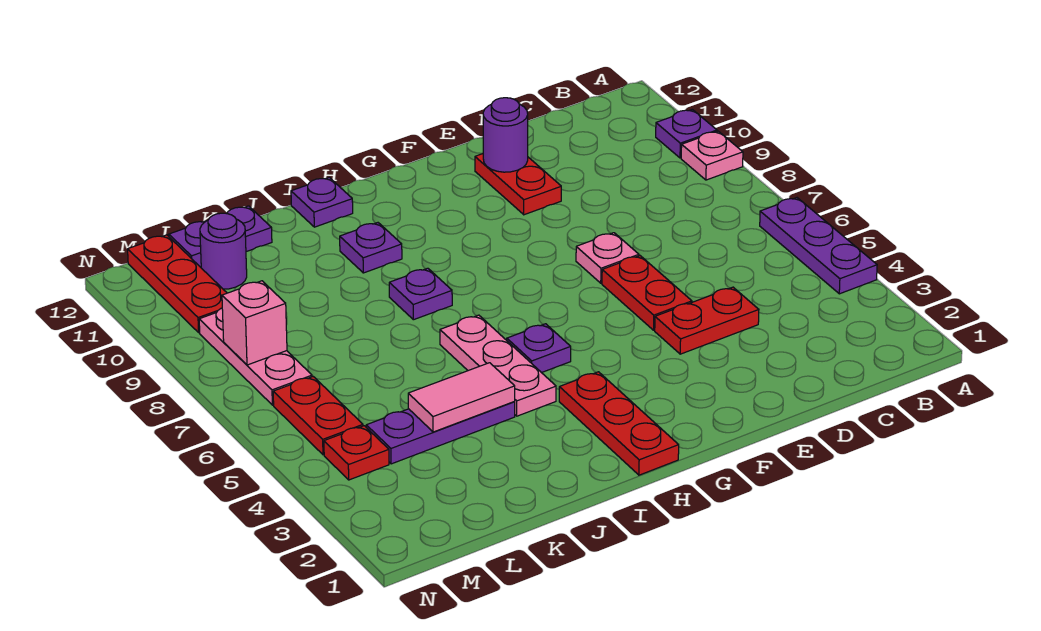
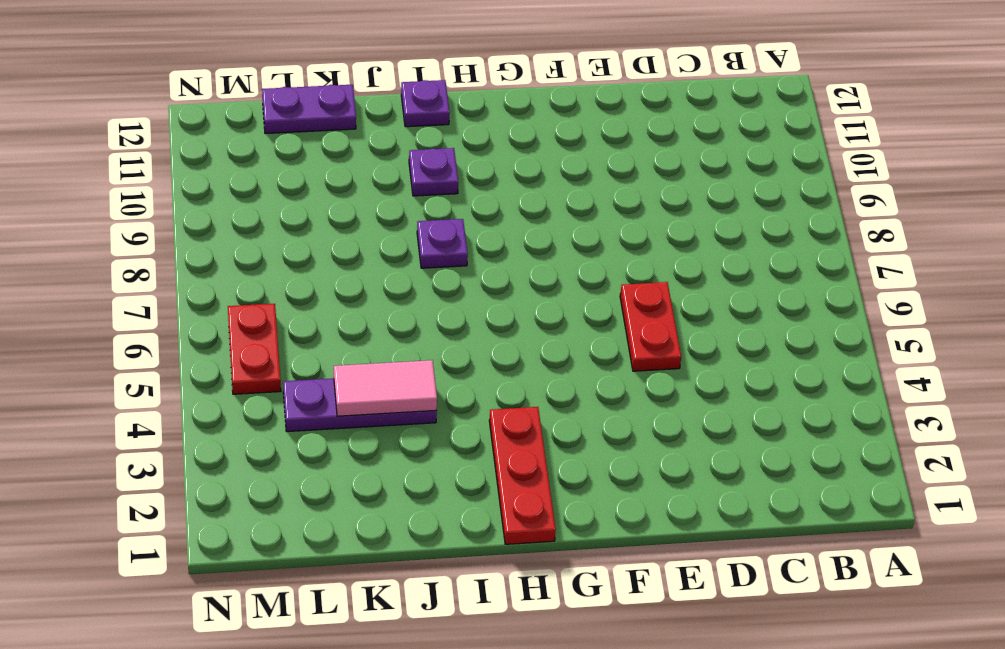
none -> purple 1x3 plate [760,198,877,294]
none -> pink 1x1 plate [681,131,743,180]
none -> purple 1x1 plate [656,109,717,158]

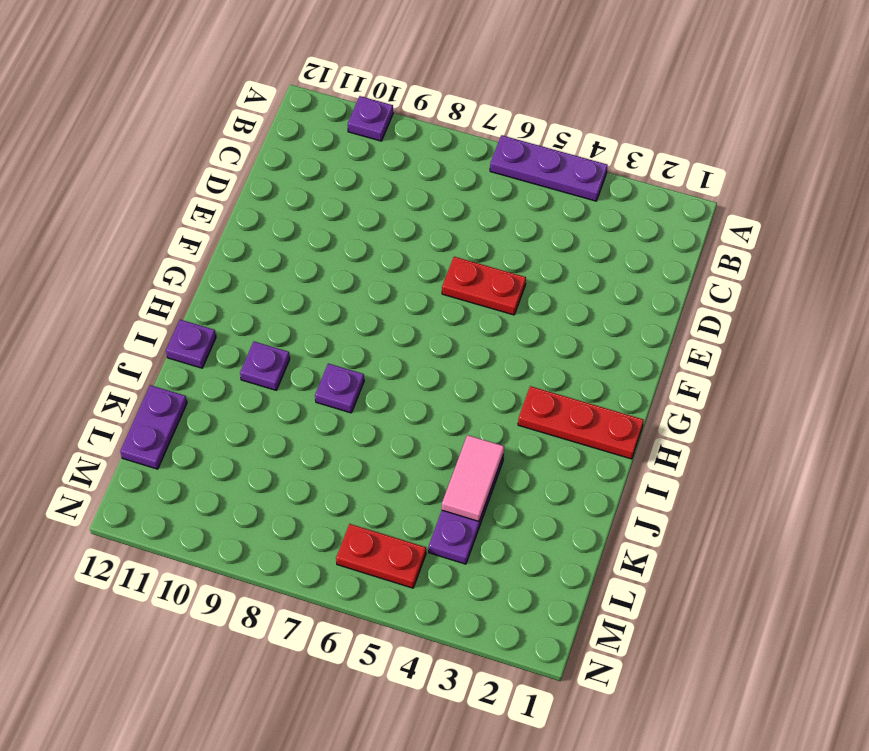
none -> pink 1x1 plate [681,131,743,180]
none -> red 1x2 plate [655,287,759,354]
none -> pink 1x1 plate [576,233,639,283]

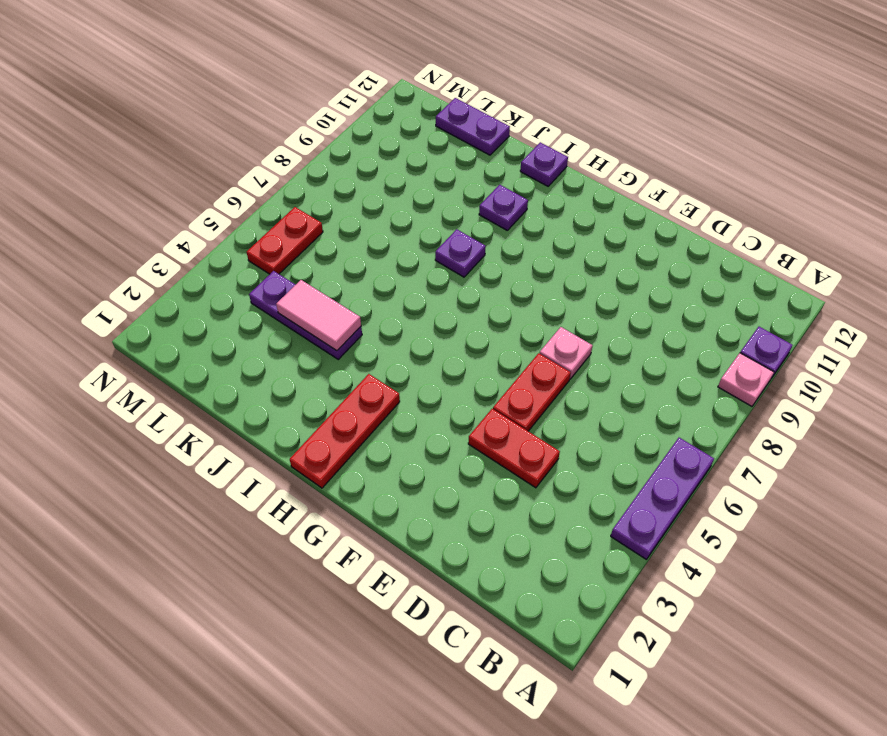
none -> red 1x2 plate [475,154,561,215]
none -> purple 1x1 plate [507,324,571,373]
none -> pink 1x3 plate [440,315,556,416]

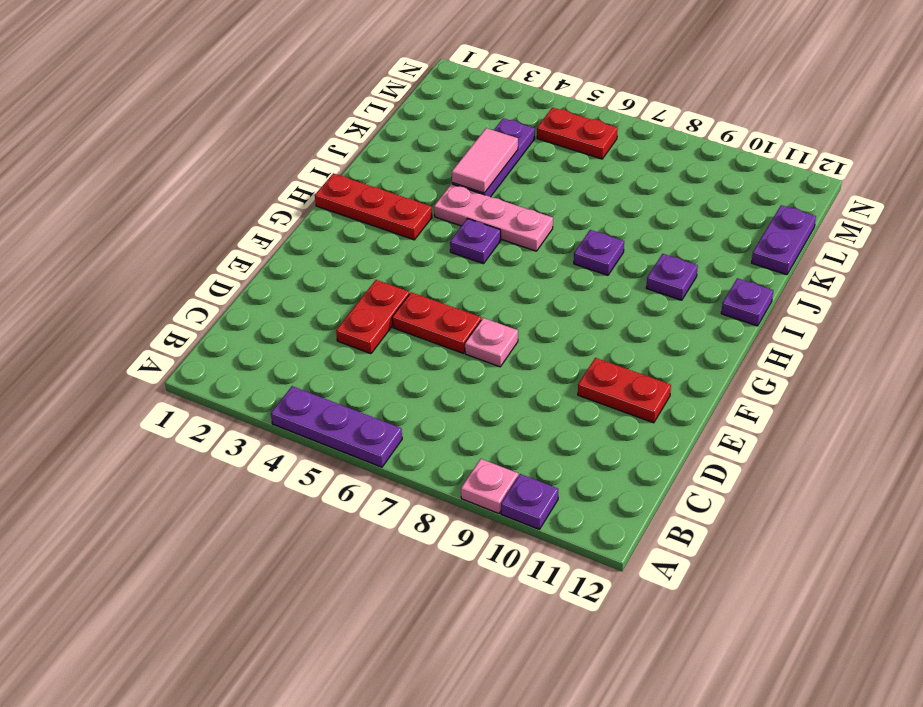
none -> purple 1x1 round brick [200,213,247,289]
none -> red 1x1 plate [324,426,389,480]
none -> pink 1x3 plate [199,308,312,405]

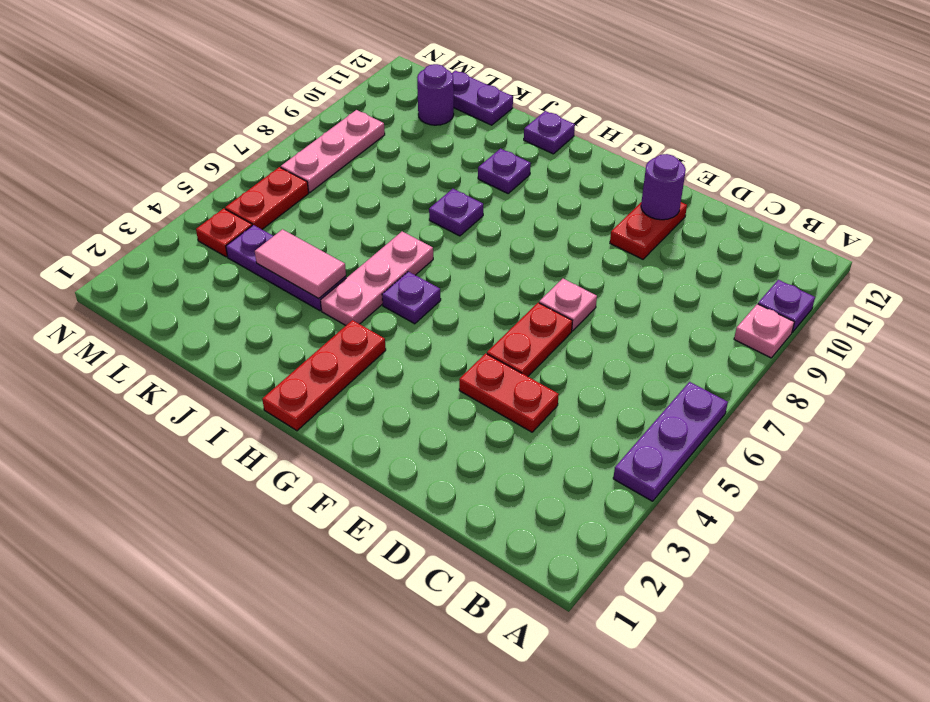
none -> red 1x3 plate [128,235,227,333]
none -> pink 1x1 brick [222,281,287,365]

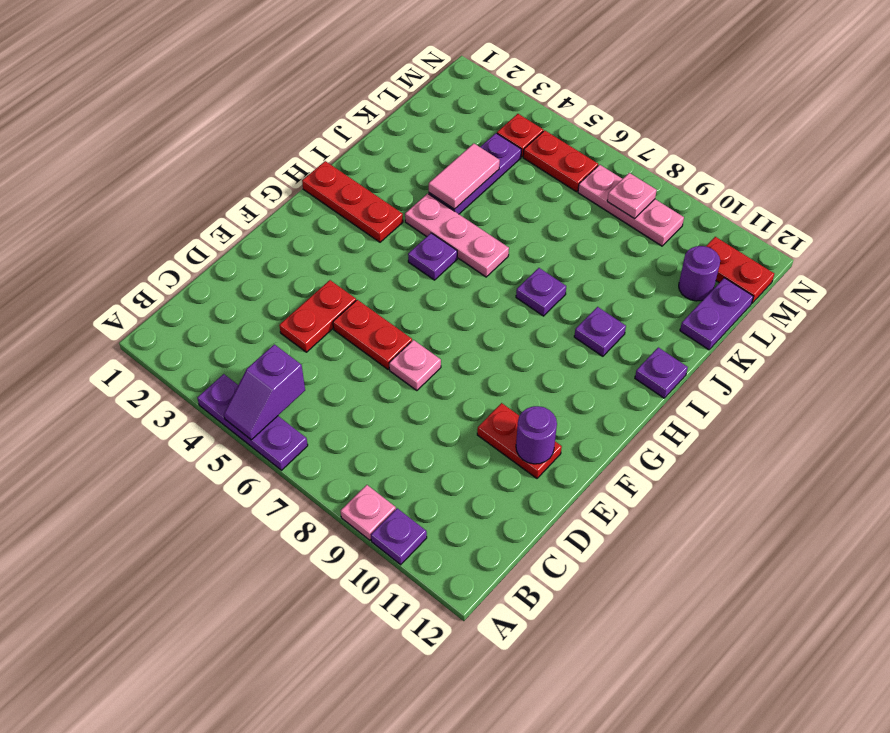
purple 1x2 slope [224,344,305,440] -> none
pink 1x1 plate [607,173,657,219] -> pink 1x1 brick [222,281,287,365]
red 1x2 plate [706,237,774,303] -> red 1x3 plate [128,235,227,333]

